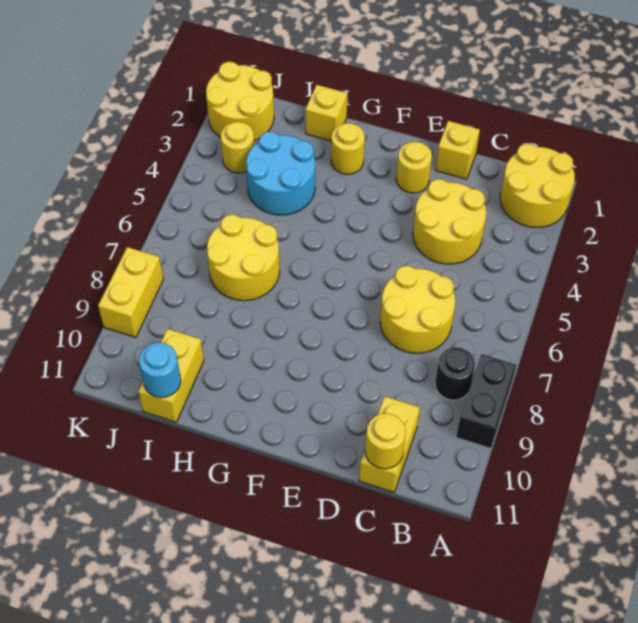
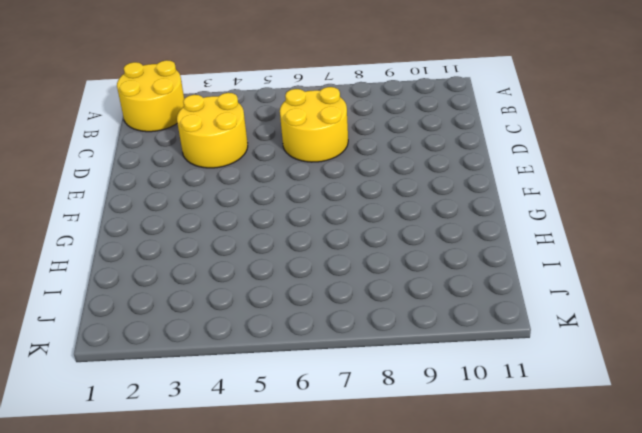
none -> black 1x2 brick [456,354,516,448]
none -> black 1x1 round brick [435,347,475,400]
none -> yellow 1x2 brick [359,396,420,492]

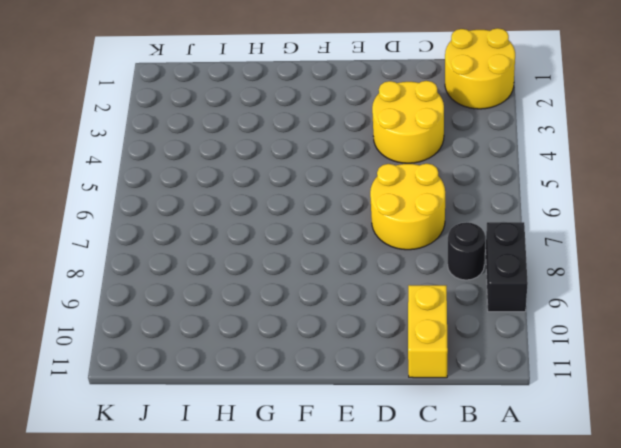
none -> yellow 1x1 brick [435,121,480,179]
none -> yellow 1x1 round brick [396,142,432,193]
none -> yellow 1x1 round brick [331,123,365,174]

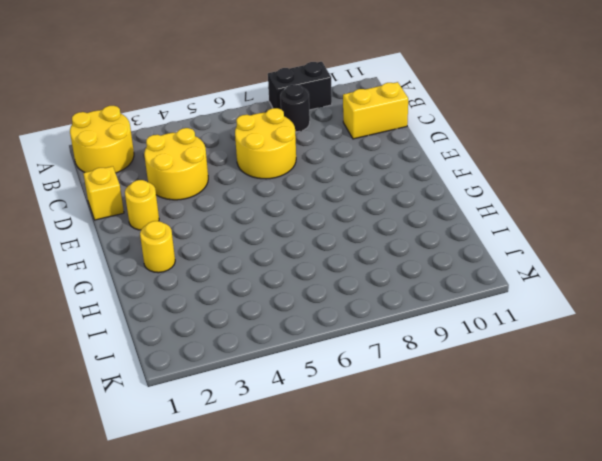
none -> yellow 1x1 brick [305,85,347,141]
none -> cyan 2x2 round brick [246,132,315,215]
none -> yellow 2x2 round brick [207,215,280,301]

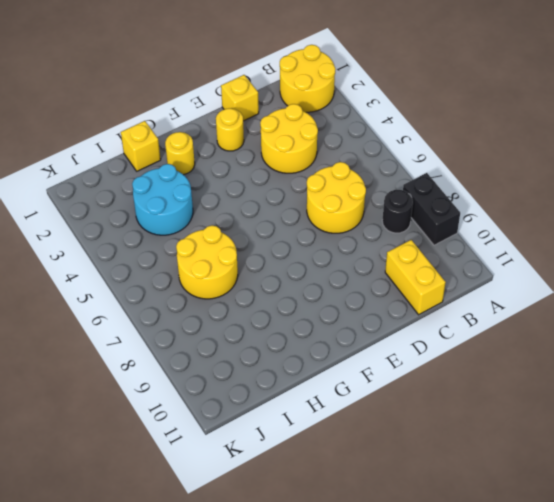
none -> yellow 1x2 brick [138,329,204,422]
none -> yellow 2x2 round brick [206,62,274,141]
none -> yellow 1x1 round brick [221,122,254,173]

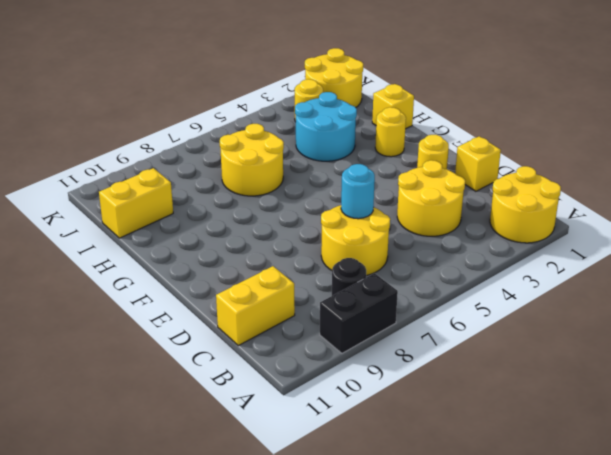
cyan 1x1 round brick [341,164,375,219] -> cyan 1x1 round brick moved to [139,343,181,397]
none -> yellow 1x2 brick [98,247,163,337]
none -> yellow 1x1 round brick [365,413,406,469]

